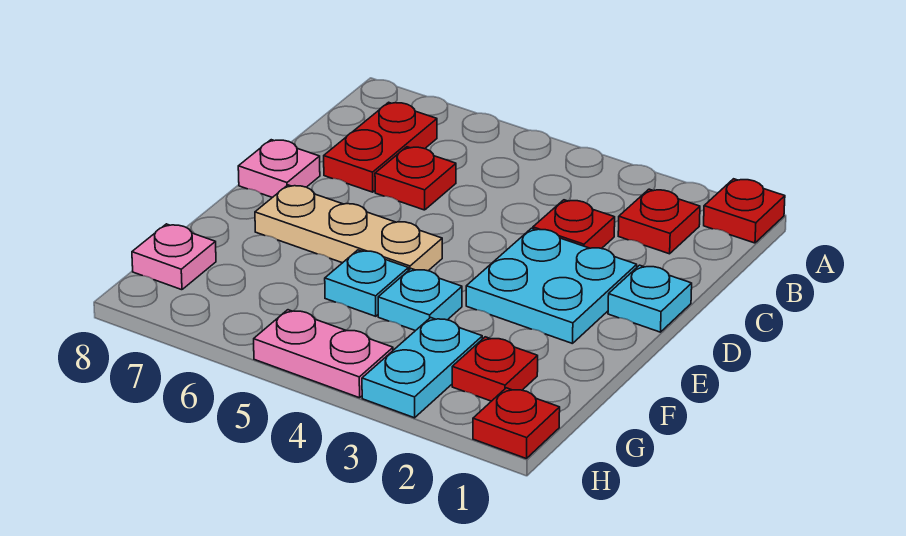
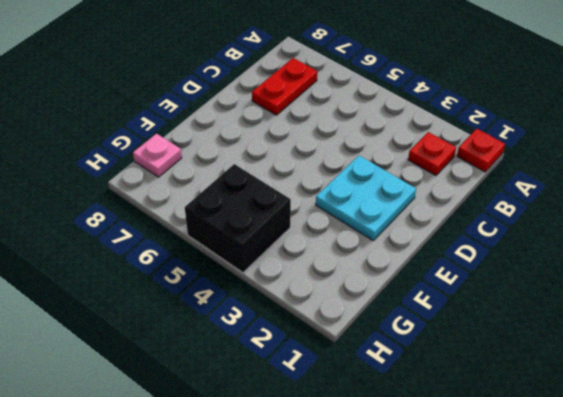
black 2x2 brick [185,164,291,273] -> pink 1x2 plate [254,310,393,398]
none -> red 1x1 plate [533,200,615,249]
none -> red 1x1 plate [375,147,456,210]
none -> cyan 1x1 plate [608,265,692,332]

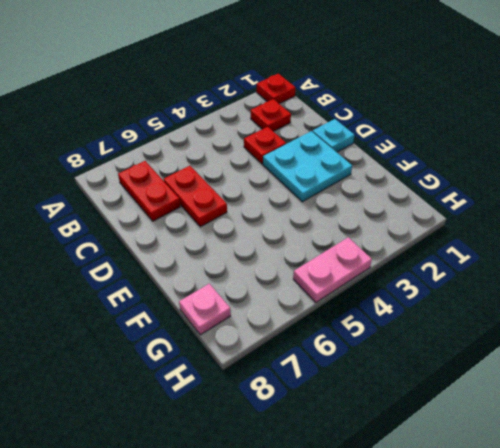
red 1x2 plate [164,166,227,227] -> red 1x1 plate [375,147,456,210]
none -> pink 1x1 plate [238,140,320,198]
none -> tan 1x3 plate [255,185,442,271]
none -> cyan 1x1 plate [378,269,462,331]

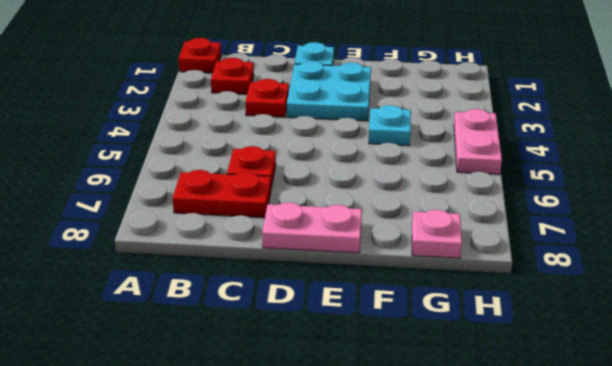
pink 1x2 plate [262,202,362,253] -> pink 1x1 plate [238,140,320,198]
none -> tan 1x3 plate [255,185,442,271]
none -> cyan 1x1 plate [325,250,408,316]
none -> red 1x1 plate [452,337,538,401]

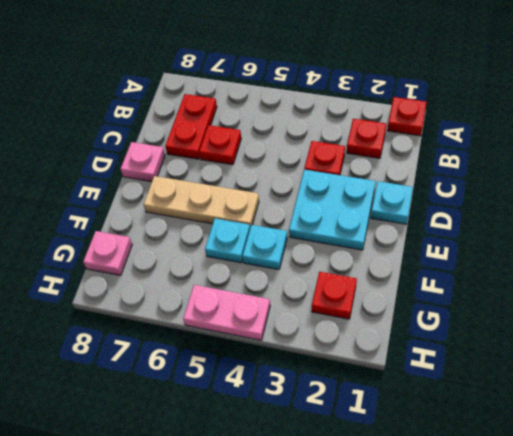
none -> cyan 1x2 plate [362,318,482,418]
none -> red 1x1 plate [473,388,560,459]

